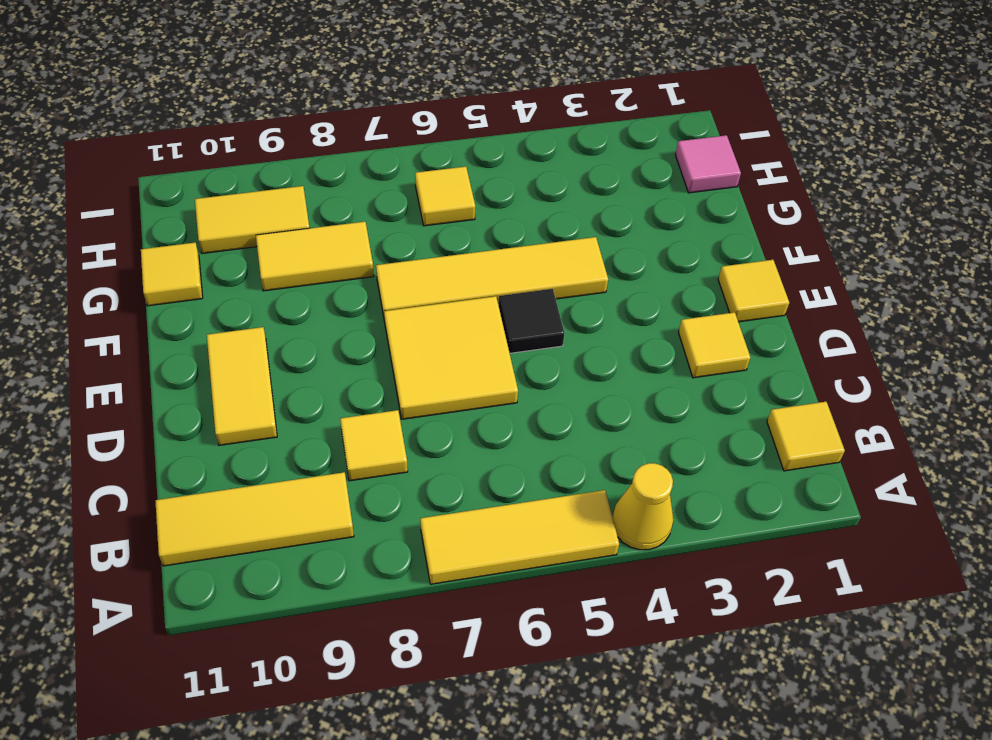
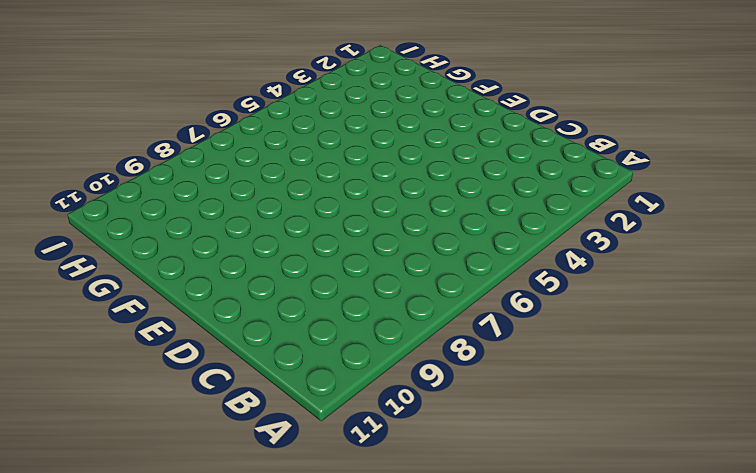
none -> yellow 1x1 cone [612,463,673,550]
none -> yellow 1x3 tile [420,490,619,584]
none -> yellow 1x1 tile [767,402,845,471]

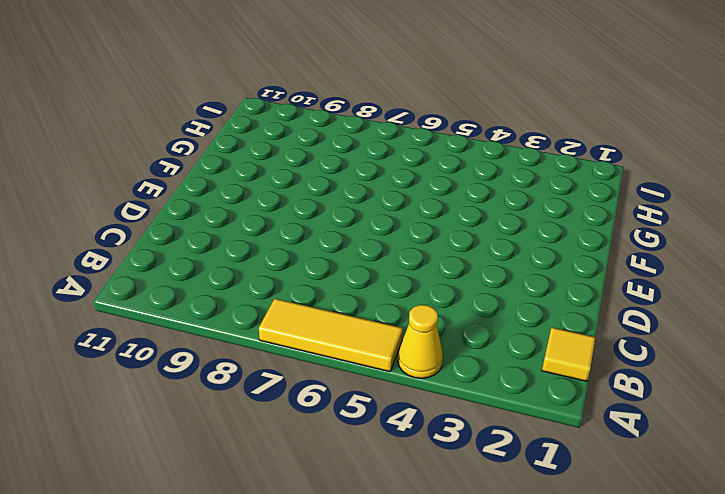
none -> yellow 1x3 tile [155,472,354,566]
none -> yellow 1x1 tile [340,410,408,481]
none -> yellow 1x1 tile [679,312,751,378]

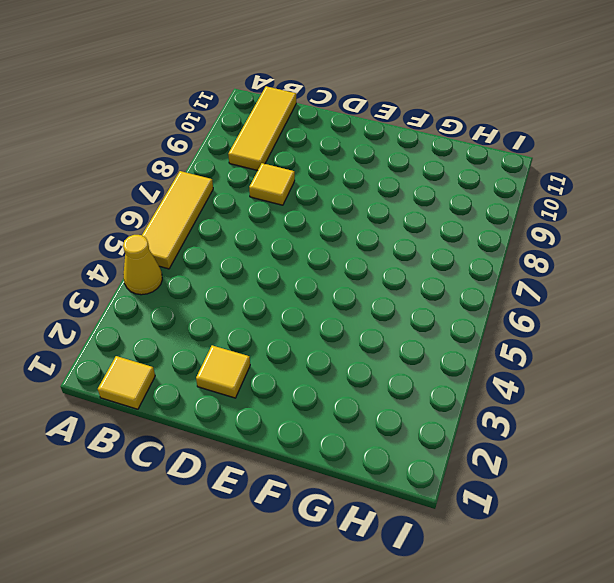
none -> yellow 2x2 tile [384,296,518,419]
none -> yellow 1x2 tile [207,327,277,445]
none -> yellow 1x1 tile [718,260,789,322]

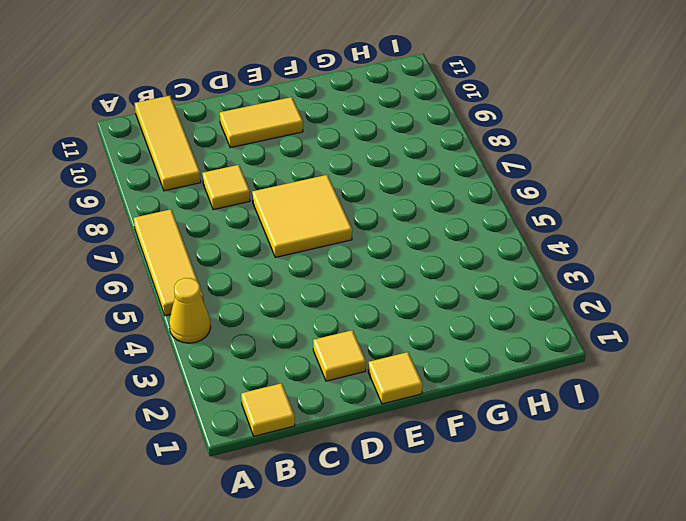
none -> black 1x1 tile [499,289,565,353]
none -> yellow 1x4 tile [376,237,608,322]
none -> yellow 1x2 tile [256,222,374,291]

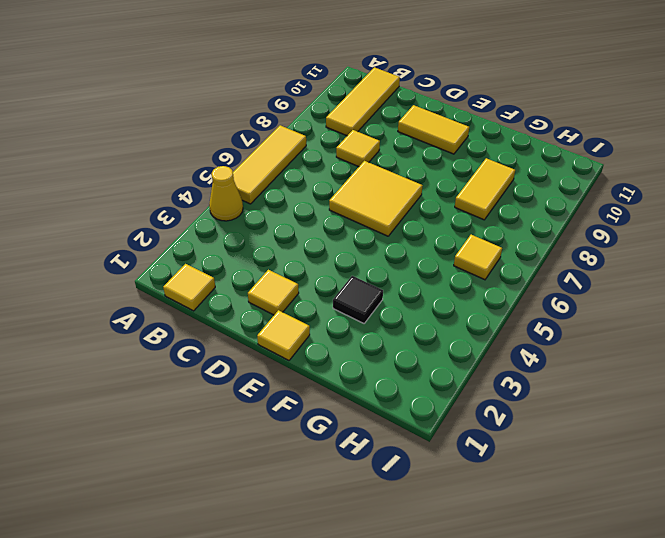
black 1x1 tile [333,276,383,323] -> black 1x1 tile moved to [499,289,565,353]
none -> yellow 1x4 tile [376,237,608,322]
none -> yellow 1x1 tile [141,243,203,306]
none -> pink 1x1 tile [676,135,741,193]

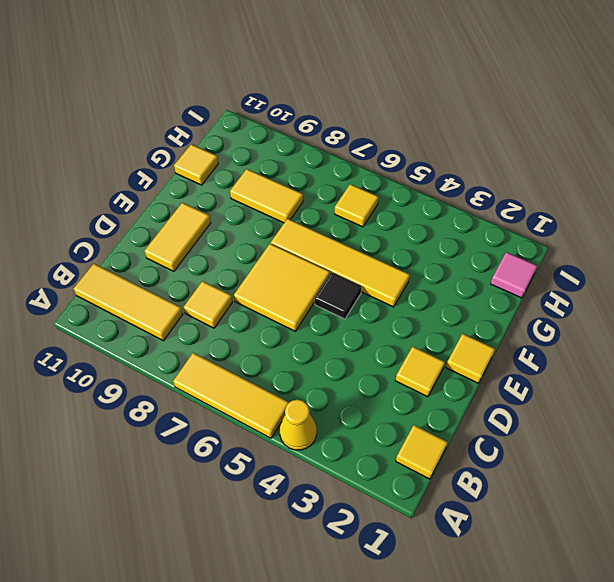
none -> yellow 1x2 tile [195,186,309,254]

